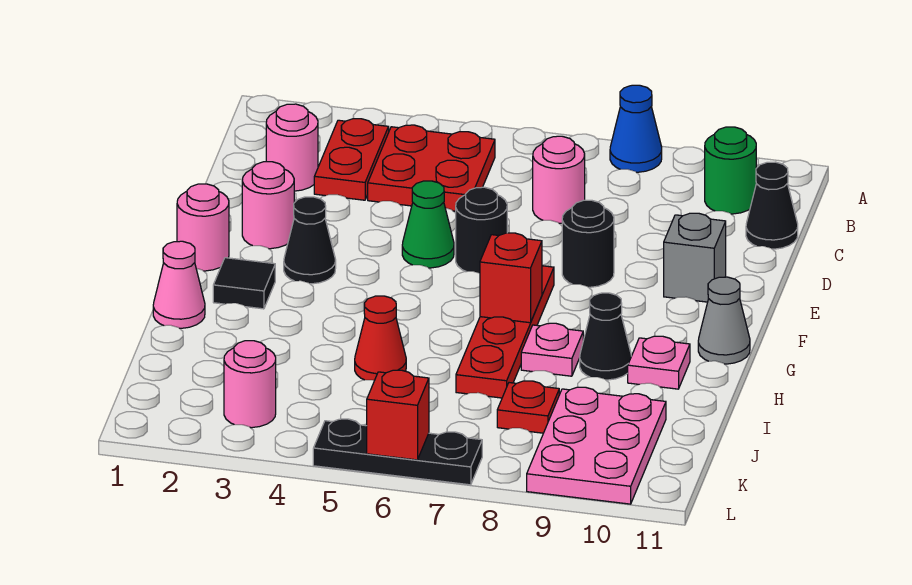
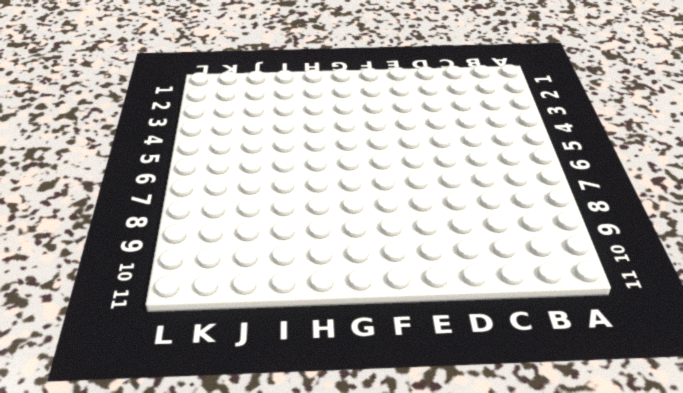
none -> blue 1x1 cone [610,85,662,172]
none -> red 1x2 plate [314,118,389,200]
none -> red 2x2 plate [368,125,495,211]

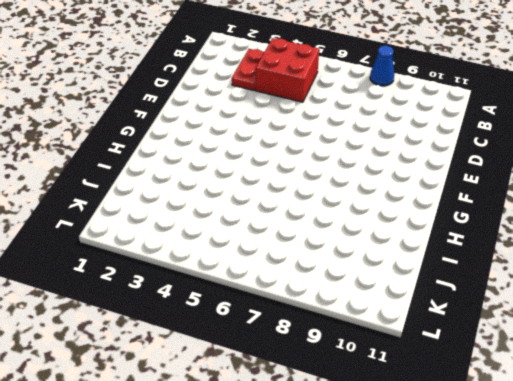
red 2x2 brick [256,38,319,102] -> red 2x2 plate [368,125,495,211]
none -> green 1x1 round brick [705,127,756,214]
none -> pink 1x1 round brick [266,104,318,191]
none -> pink 1x1 round brick [533,136,585,223]

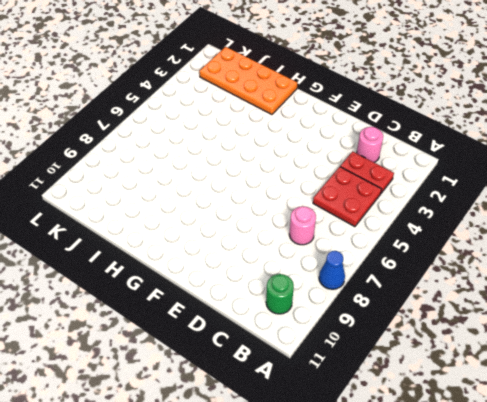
orange 2x4 plate [199,47,297,115] -> pink 1x1 cone [153,241,205,328]
none -> black 1x1 cone [746,162,798,249]
none -> pink 1x1 round brick [242,162,294,249]
none -> green 1x1 cone [402,181,454,268]

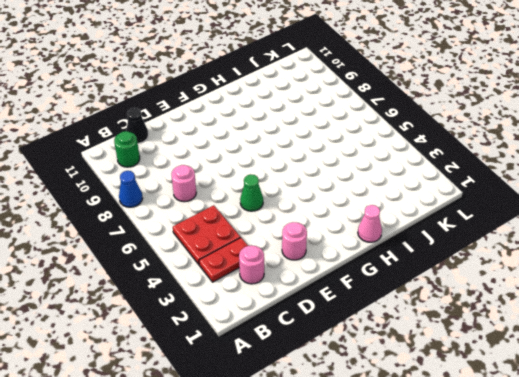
none -> black 1x1 round brick [456,187,507,273]
none -> black 1x1 round brick [562,200,614,287]
none -> grey 1x1 brick [664,213,726,302]

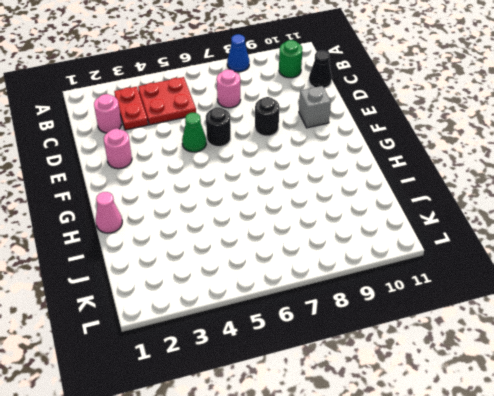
none -> pink 1x1 round brick [177,184,229,271]
none -> black 1x1 cone [284,197,336,284]
none -> red 1x4 plate [456,266,554,398]

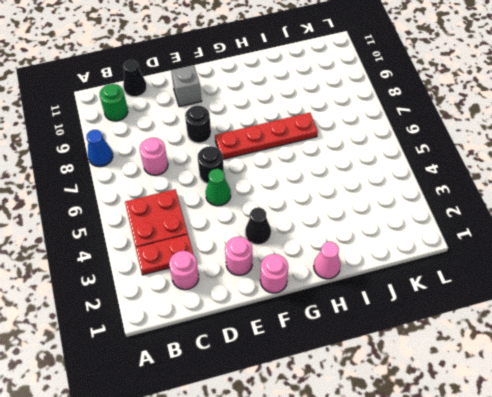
none -> black 1x1 tile [213,258,275,309]
none -> grey 1x1 cone [698,277,750,364]
none -> pink 1x1 plate [521,323,583,376]

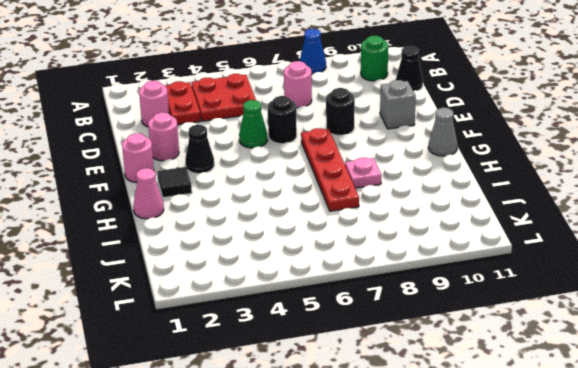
none -> black 1x1 cone [580,293,631,380]
none -> pink 1x1 plate [628,336,690,389]
none -> red 1x1 cone [355,296,406,381]

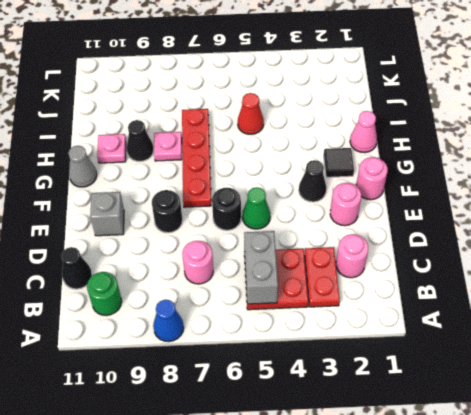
grey 1x2 brick [244,231,278,304] -> none
none -> red 1x1 plate [497,381,559,433]
none -> pink 2x3 plate [527,387,666,504]
none -> pink 1x1 round brick [224,341,276,428]

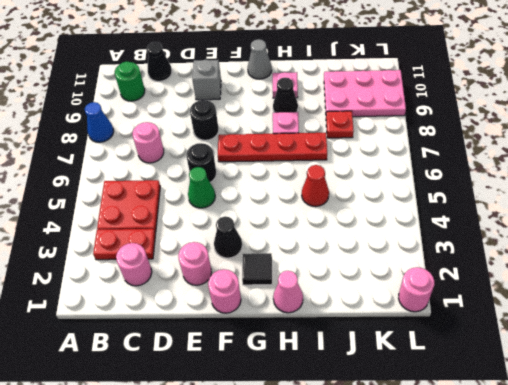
pink 1x1 round brick [399,267,434,312] -> pink 1x1 round brick moved to [224,341,276,428]
none -> black 1x3 plate [313,419,482,485]
none -> red 1x1 brick [480,233,542,323]
none -> red 1x1 brick [367,370,429,460]

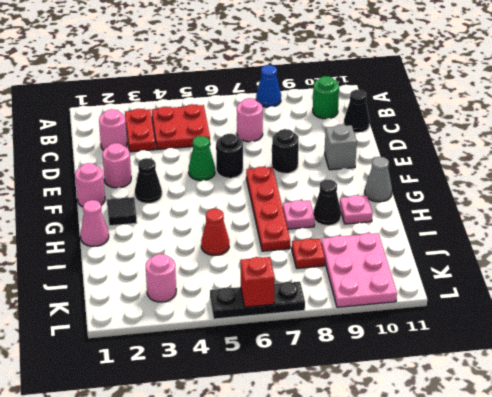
none -> red 1x1 brick [480,233,542,323]

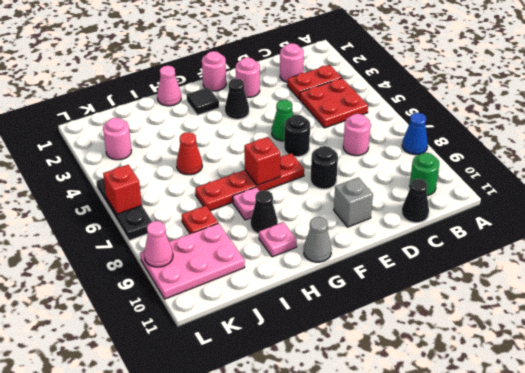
pink 1x1 cone [144,221,173,267] -> none

